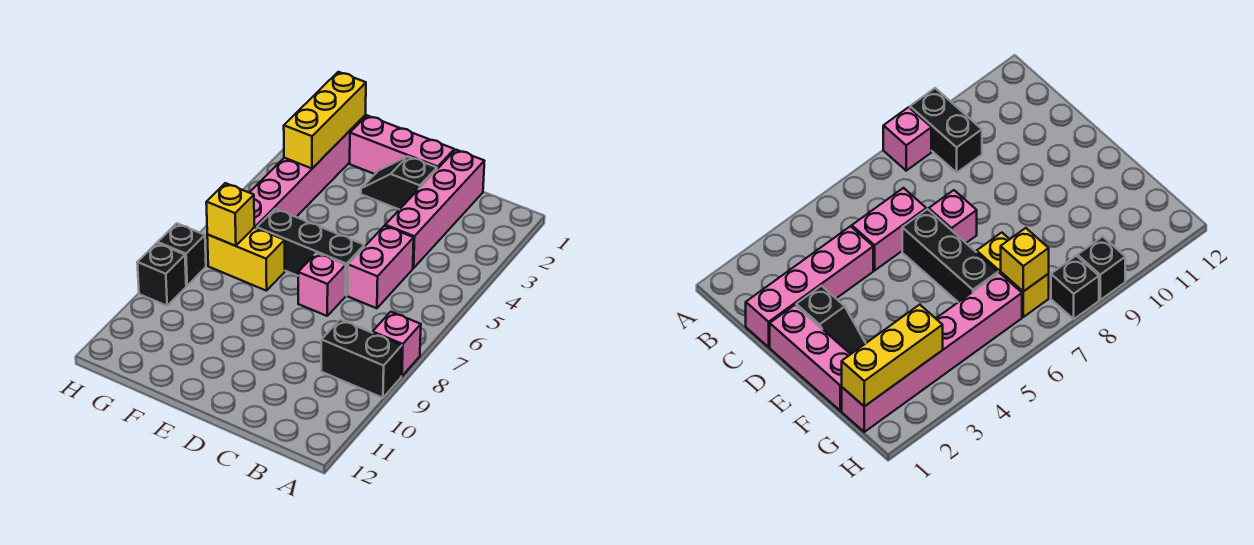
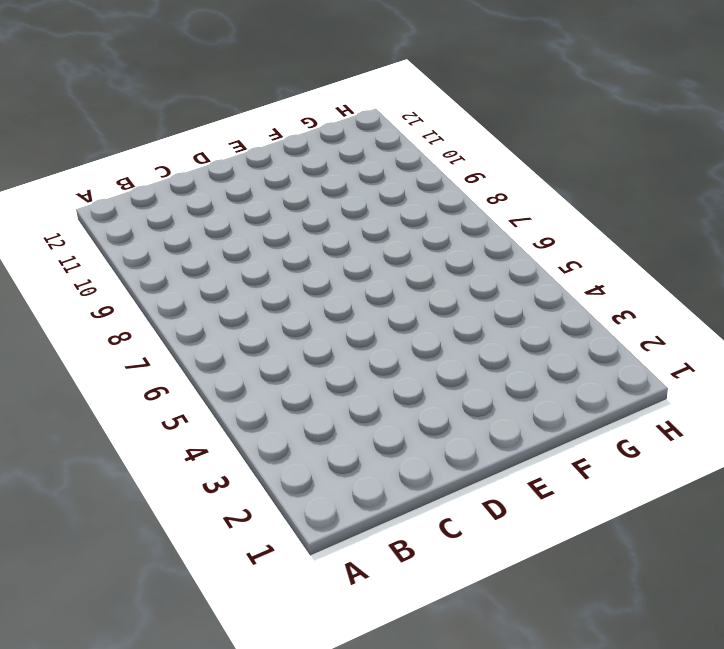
none -> pink 1x1 brick [373,312,421,376]
none -> black 1x2 brick [321,320,402,398]
none -> pink 1x4 brick [385,150,484,268]

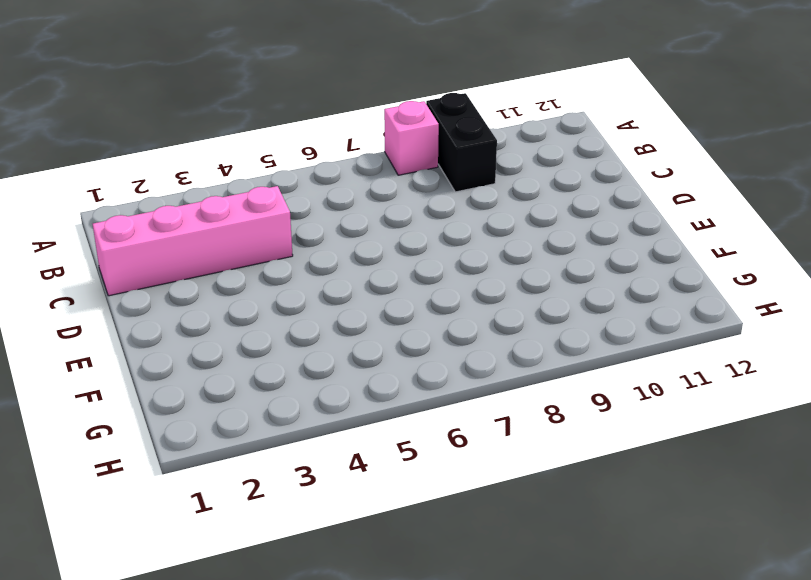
none -> pink 1x2 brick [348,226,414,308]
none -> pink 1x3 brick [350,116,454,174]
none -> black 1x2 slope [361,156,437,210]

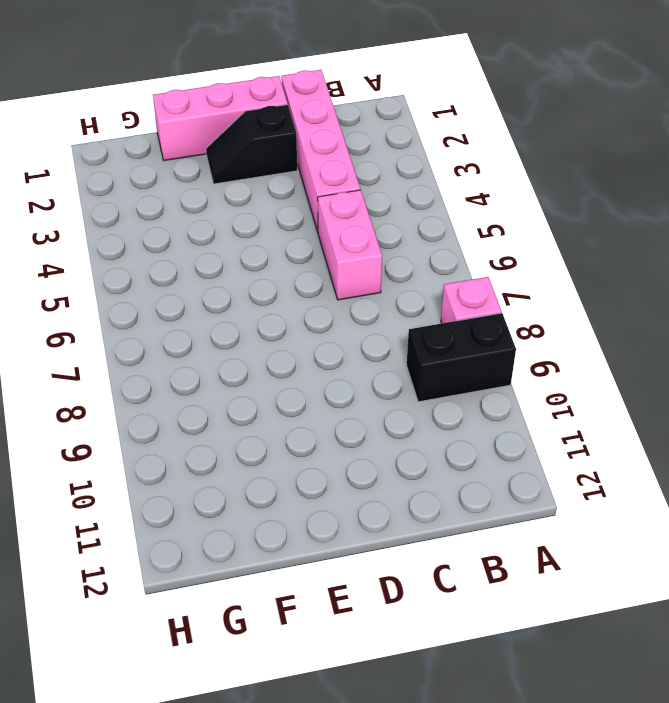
none -> black 1x3 brick [257,209,364,296]
none -> pink 1x1 brick [298,253,346,316]
none -> yellow 1x2 brick [207,228,285,291]

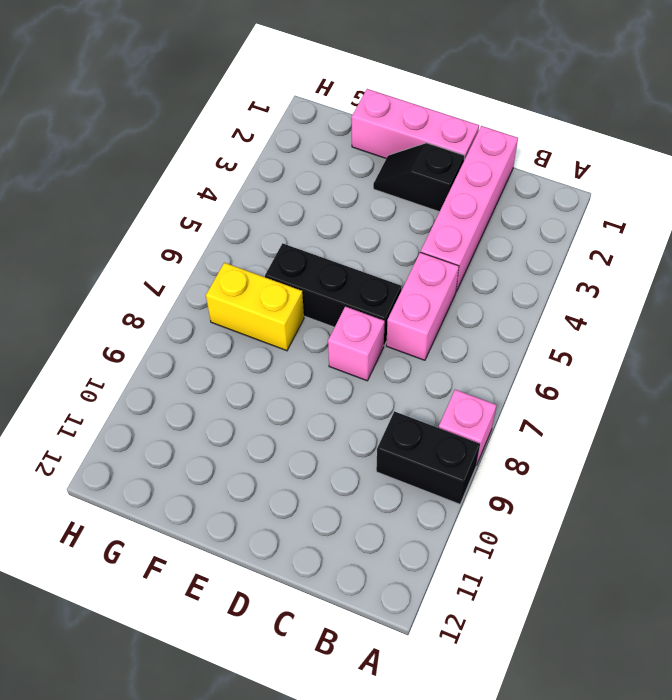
none -> pink 1x6 brick [249,115,366,228]
none -> black 1x1 brick [158,223,206,286]
none -> black 1x1 brick [137,243,186,306]

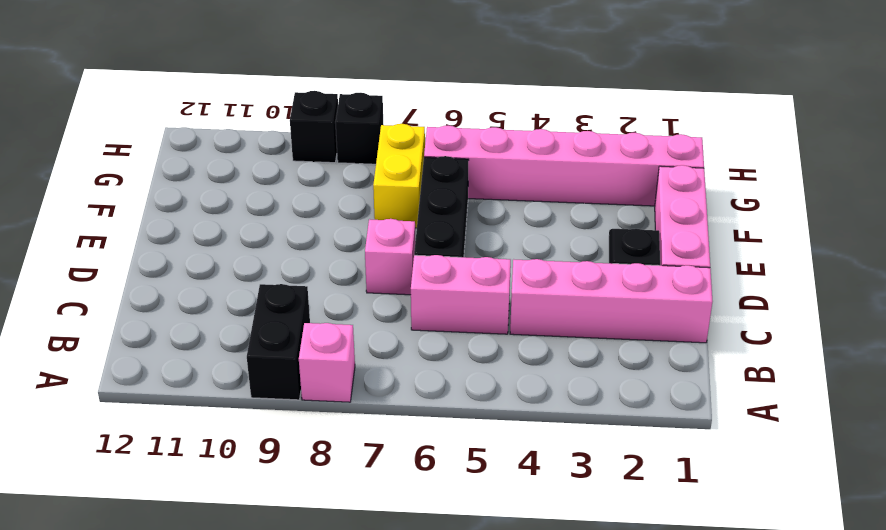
none -> yellow 1x3 brick [284,72,366,168]
none -> yellow 1x1 brick [206,183,254,246]

